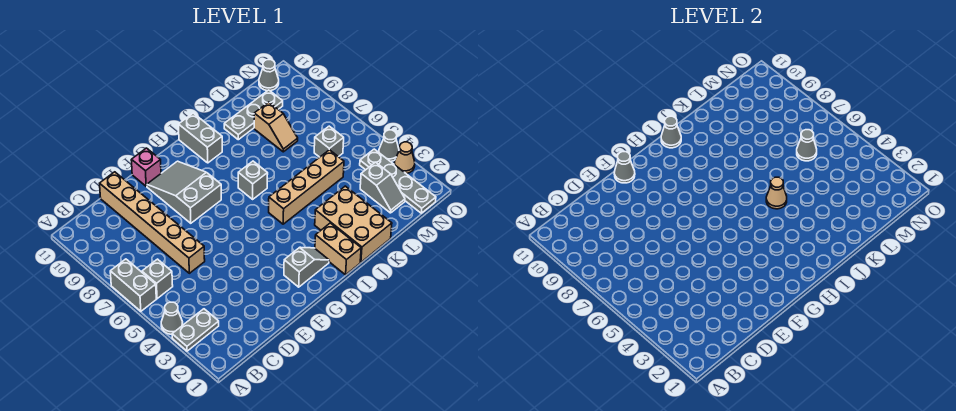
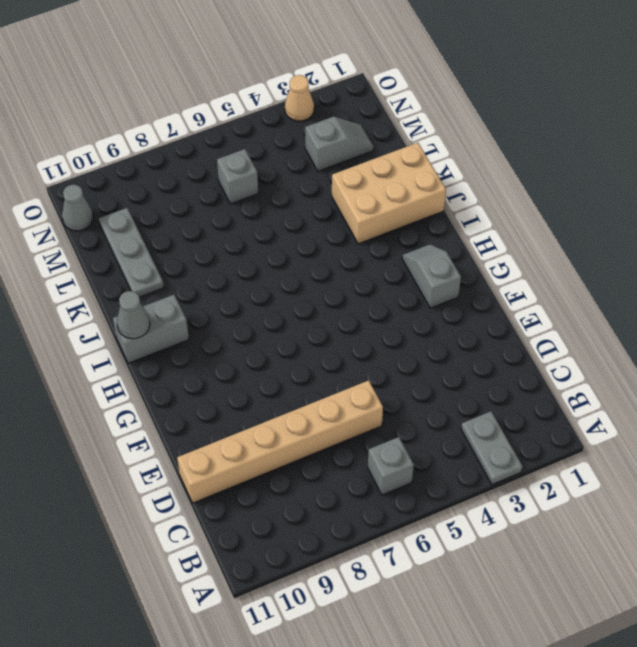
none -> grey 1x1 cone [161,302,183,334]
none -> grey 1x2 brick [110,259,156,311]
none -> grey 2x3 slope [147,161,221,223]

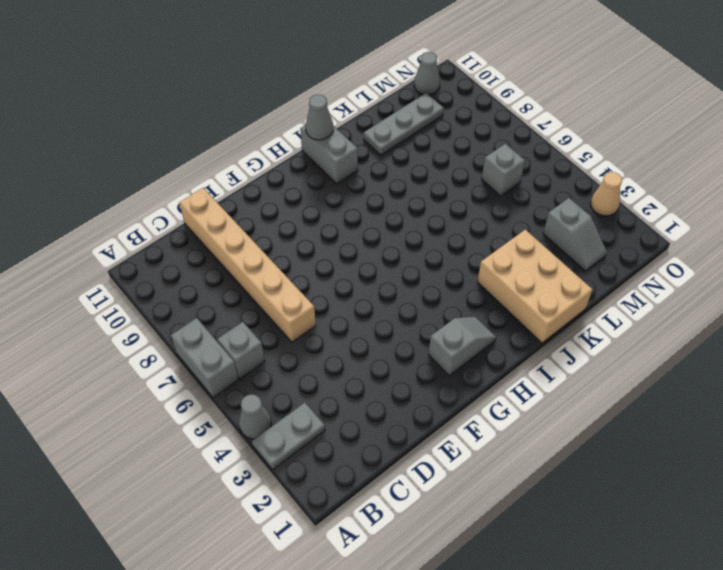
none -> grey 2x3 slope [147,161,221,223]
none -> pink 1x1 brick [131,148,161,186]
none -> tan 1x2 brick [315,223,361,275]

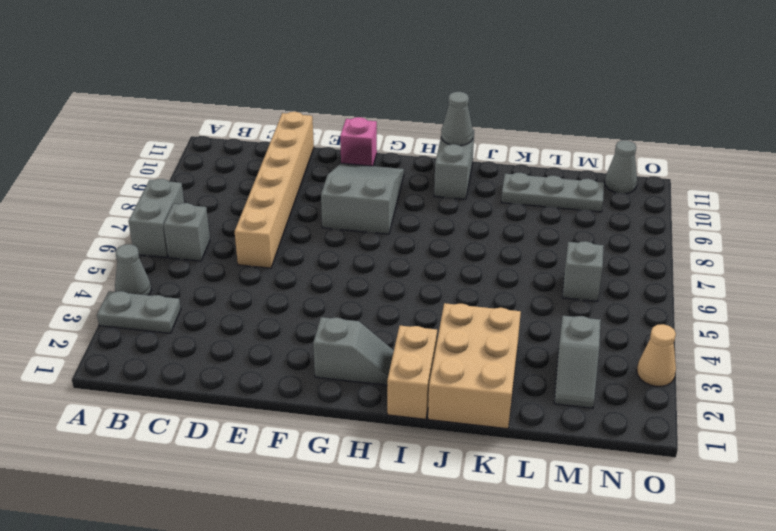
none -> tan 1x4 brick [269,150,344,224]
none -> grey 1x1 brick [238,161,268,199]
none -> tan 1x2 slope [254,102,298,152]

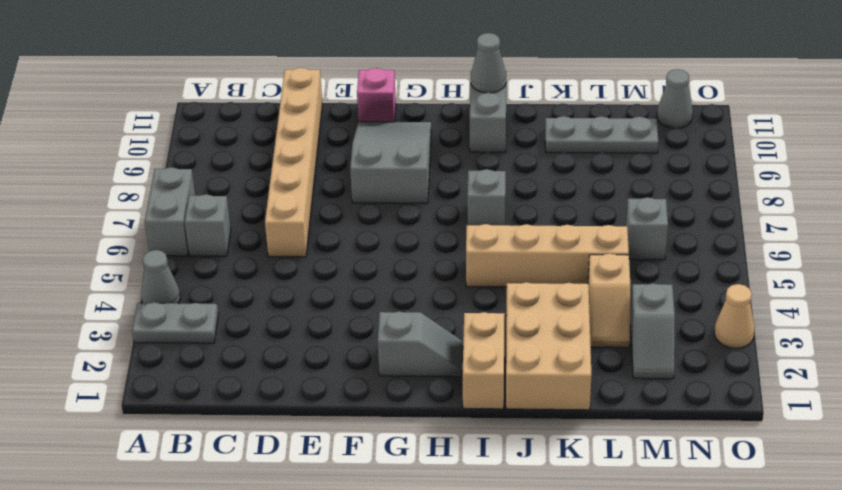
tan 1x2 slope [588,254,630,347] -> tan 1x2 slope moved to [254,102,298,152]
none -> grey 1x4 plate [360,149,436,213]
none -> grey 1x1 cone [379,130,399,162]
none -> grey 1x1 cone [614,152,635,183]

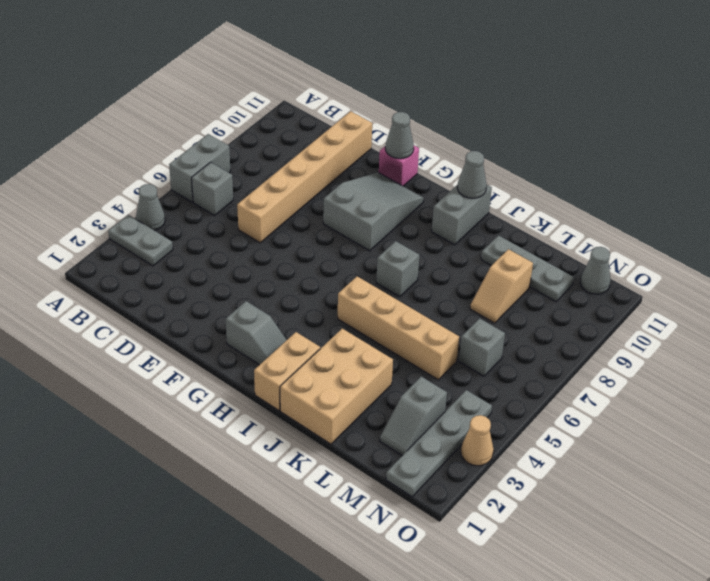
none -> grey 1x1 cone [379,130,399,162]
none -> tan 1x1 cone [766,177,787,209]
none -> grey 1x1 cone [797,130,817,161]

